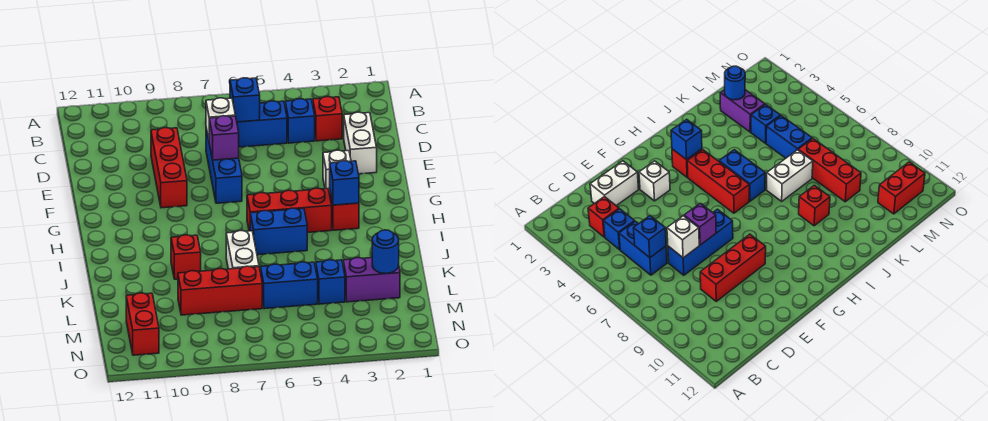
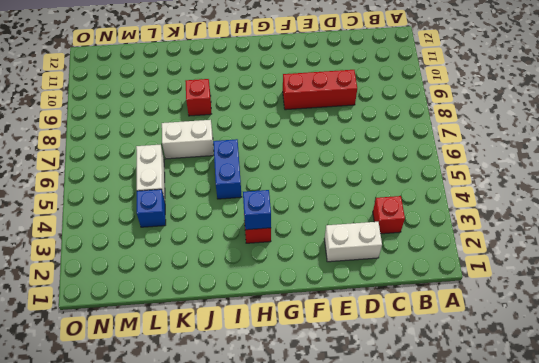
white 1x2 brick [136,145,165,201] -> blue 1x2 brick [261,262,318,309]
none -> blue 1x1 brick [285,99,315,143]
none -> blue 1x2 brick [237,101,287,147]
none -> blue 1x3 brick [206,128,242,203]

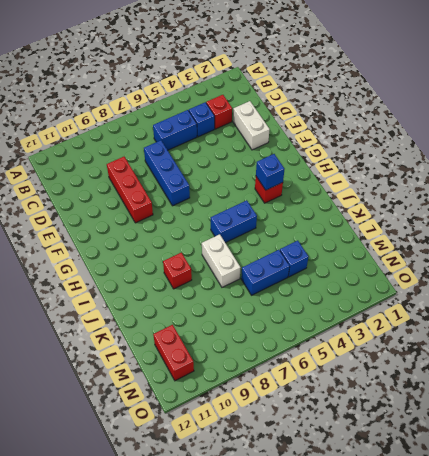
none -> white 1x1 brick [323,150,351,194]
none -> red 1x3 brick [247,188,332,232]
none -> purple 1x2 brick [343,258,400,302]

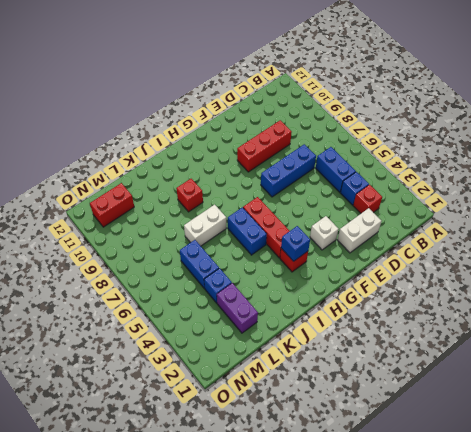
none -> red 1x3 brick [178,266,262,315]
none -> blue 1x1 brick [230,78,260,122]
none -> white 1x1 brick [206,98,235,139]

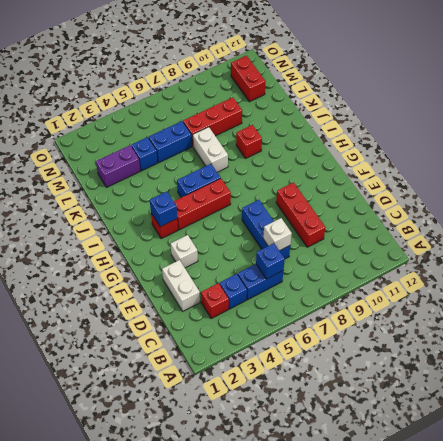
none -> purple 1x1 brick [209,116,239,160]
none -> blue 1x1 round brick [372,230,399,273]

